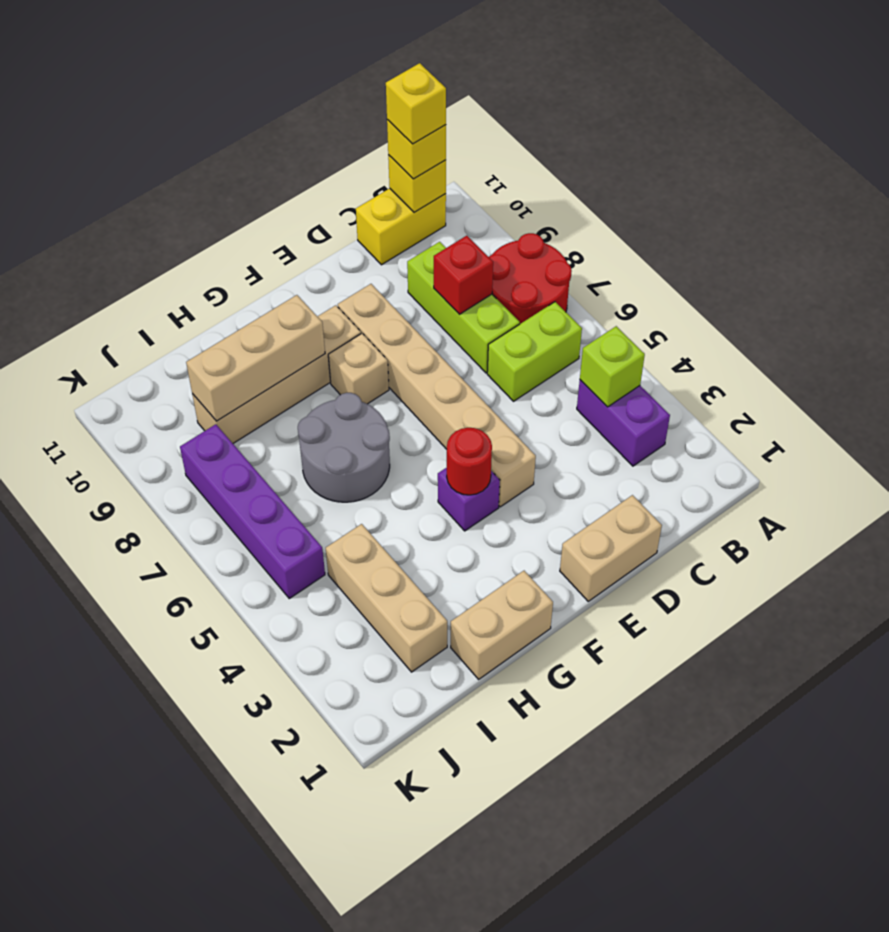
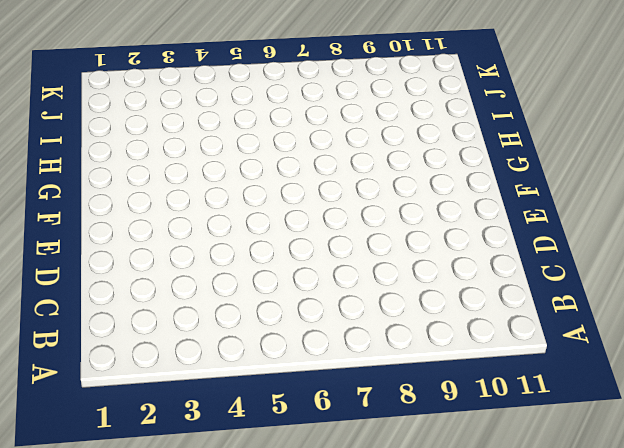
none -> red 2x2 round brick [489,233,572,324]
none -> purple 1x2 brick [577,380,670,466]
none -> lime 1x2 brick [487,302,582,401]

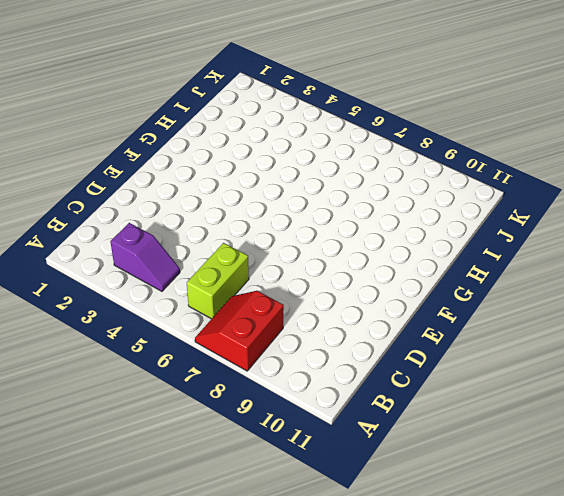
red 2x2 slope [195,291,284,371] -> red 2x2 round brick [489,233,572,324]
purple 1x2 slope [110,223,180,291] -> purple 1x2 brick [577,380,670,466]
none -> yellow 1x2 brick [356,188,446,265]
none -> lime 1x3 brick [407,242,520,373]
none -> tan 1x2 brick [560,495,662,601]

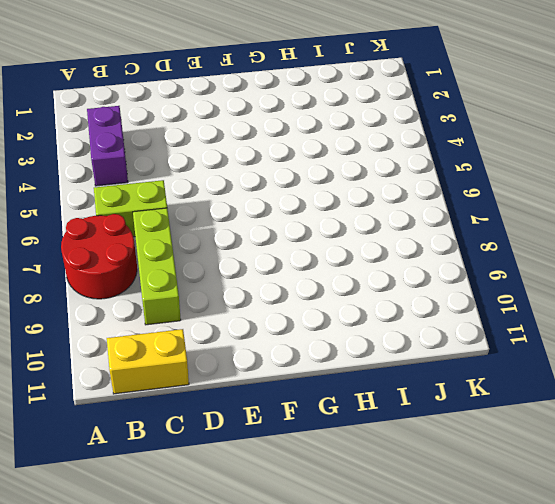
none -> tan 1x2 brick [560,495,662,601]
none -> tan 1x6 brick [338,284,536,507]
none -> purple 1x1 brick [438,468,500,531]

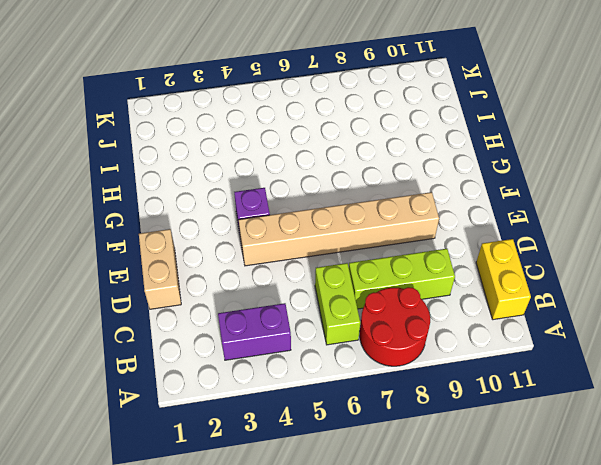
none -> tan 1x1 brick [328,333,389,404]
none -> tan 1x4 brick [192,305,361,443]
none -> tan 1x2 brick [451,571,553,679]

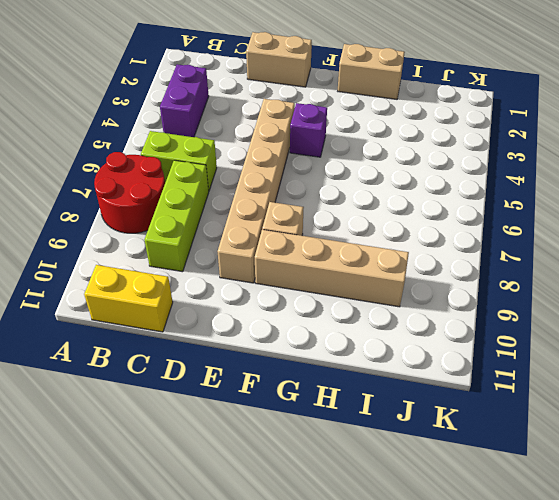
none -> grey 2x2 round brick [298,393,390,502]
none -> tan 1x3 brick [326,524,447,672]
none -> purple 1x4 brick [180,424,325,598]

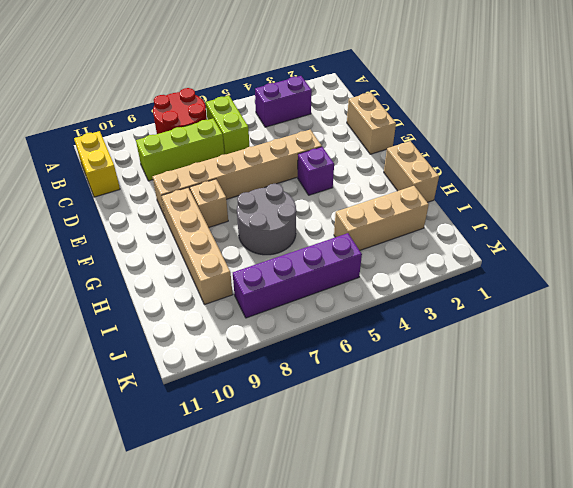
none -> lime 1x1 brick [580,326,645,407]
none -> yellow 1x1 brick [388,155,446,212]
none -> red 1x1 brick [434,236,493,314]

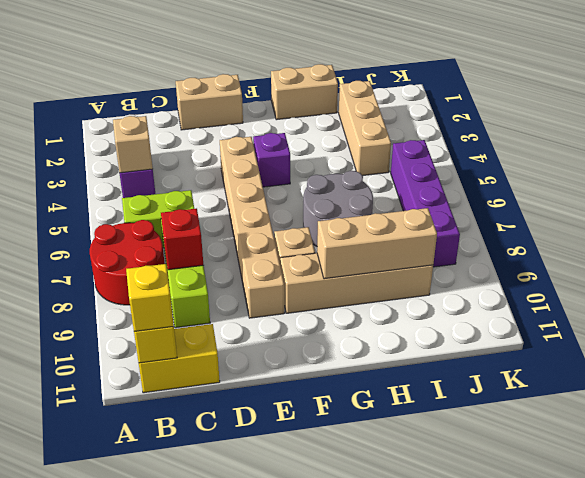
tan 1x1 brick [113,116,153,173] -> lime 1x1 brick [580,326,645,407]
none -> red 1x1 round brick [447,428,492,495]
none -> yellow 1x1 brick [386,63,446,144]

